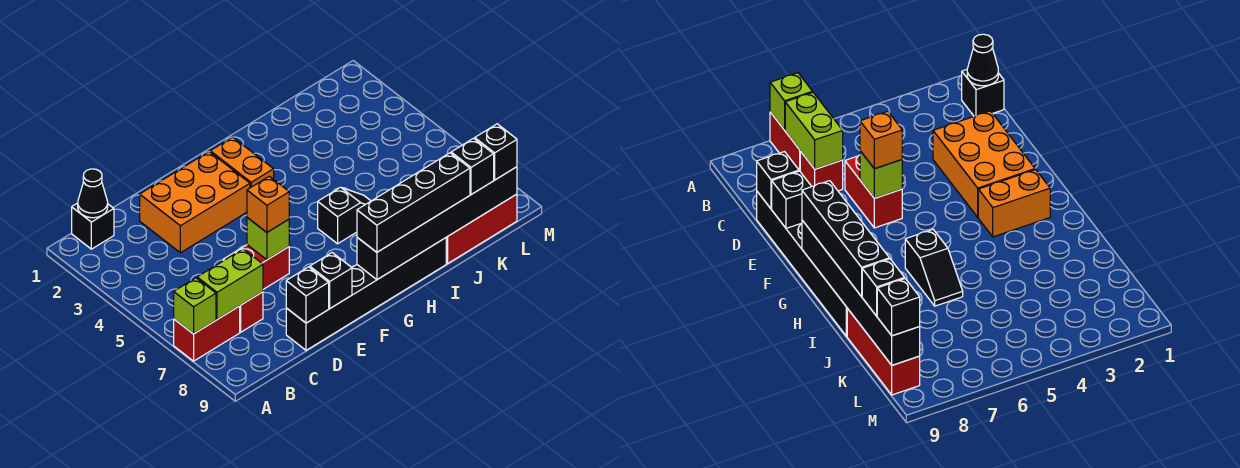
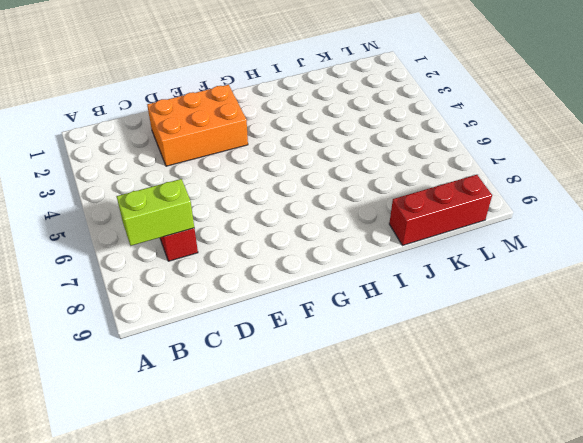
none -> red 1x2 brick [174,306,240,361]
none -> black 1x1 brick [72,203,114,249]
none -> red 1x2 brick [223,245,289,289]

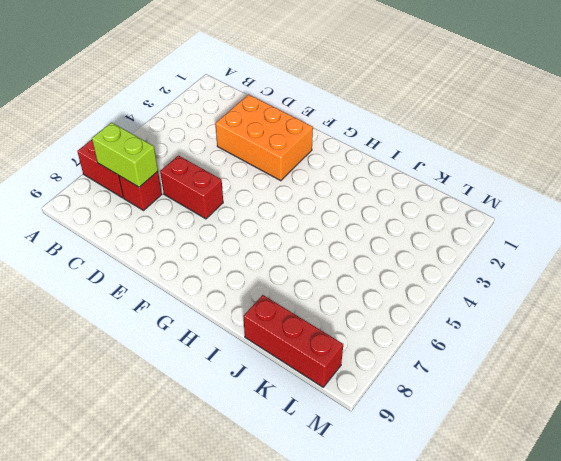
none -> black 1x1 brick [72,203,114,249]
none -> black 1x6 brick [286,238,446,350]
none -> orange 1x2 brick [210,137,274,188]

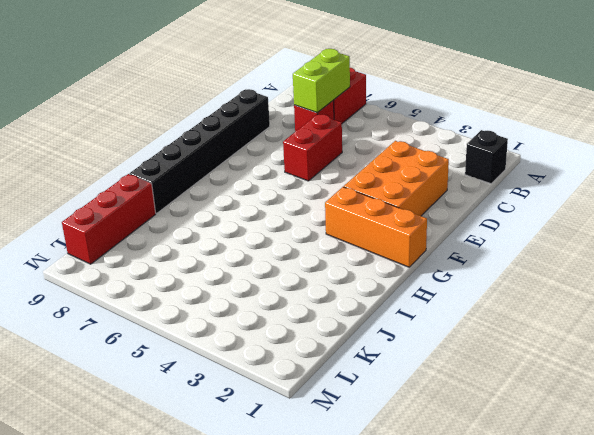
orange 1x3 brick [325,187,427,267] -> orange 1x2 brick [210,137,274,188]
none -> black 1x2 slope [318,187,371,244]
none -> lime 1x1 brick [174,278,216,334]
none -> black 1x1 cone [78,169,108,218]

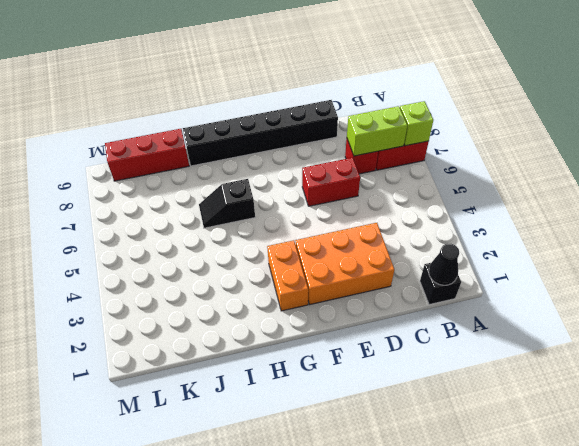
none -> black 1x1 brick [286,267,329,323]
none -> lime 1x1 brick [247,218,289,260]
none -> black 1x1 brick [310,253,352,308]

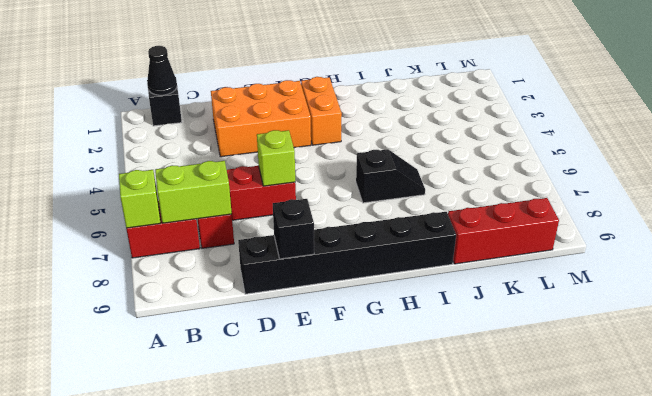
none -> black 1x1 brick [286,267,329,323]
none -> black 1x6 brick [357,167,517,280]
none -> orange 1x1 brick [247,176,289,232]

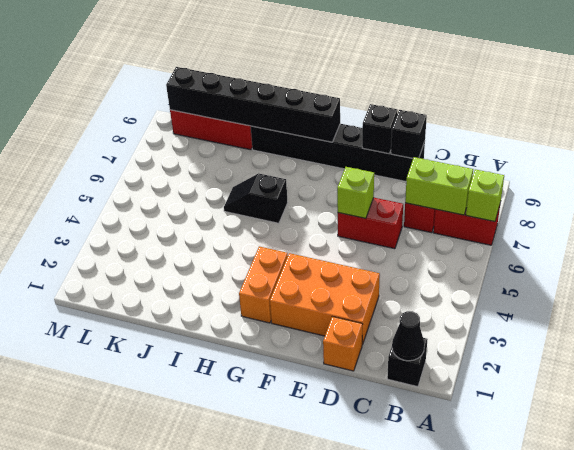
orange 1x1 brick [323,317,362,371] -> orange 1x1 brick moved to [247,176,289,232]
none -> black 1x4 brick [357,153,470,252]
none -> black 1x1 brick [451,138,494,195]
none -> black 1x1 brick [475,124,517,180]

